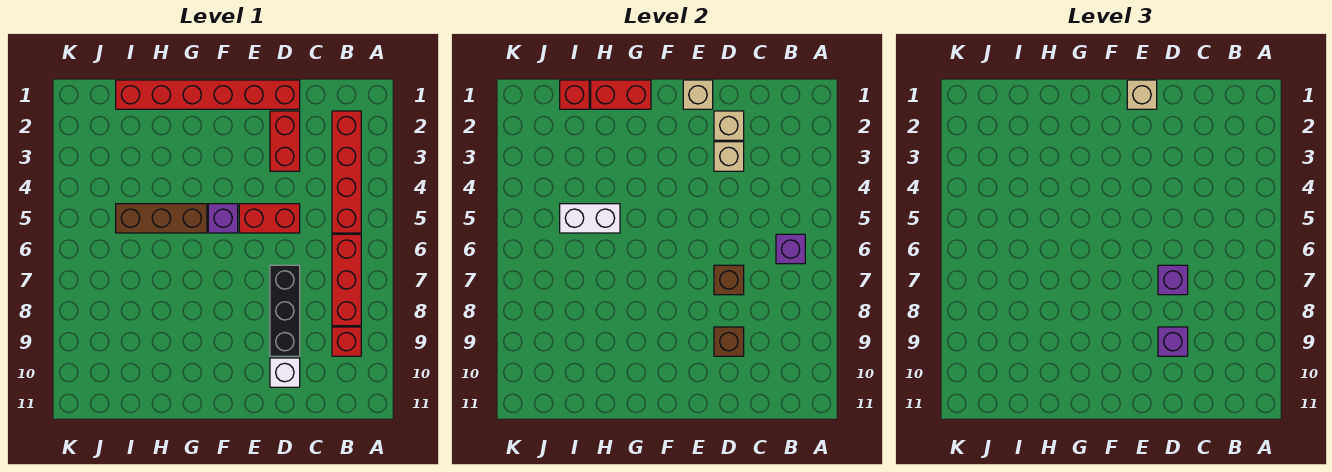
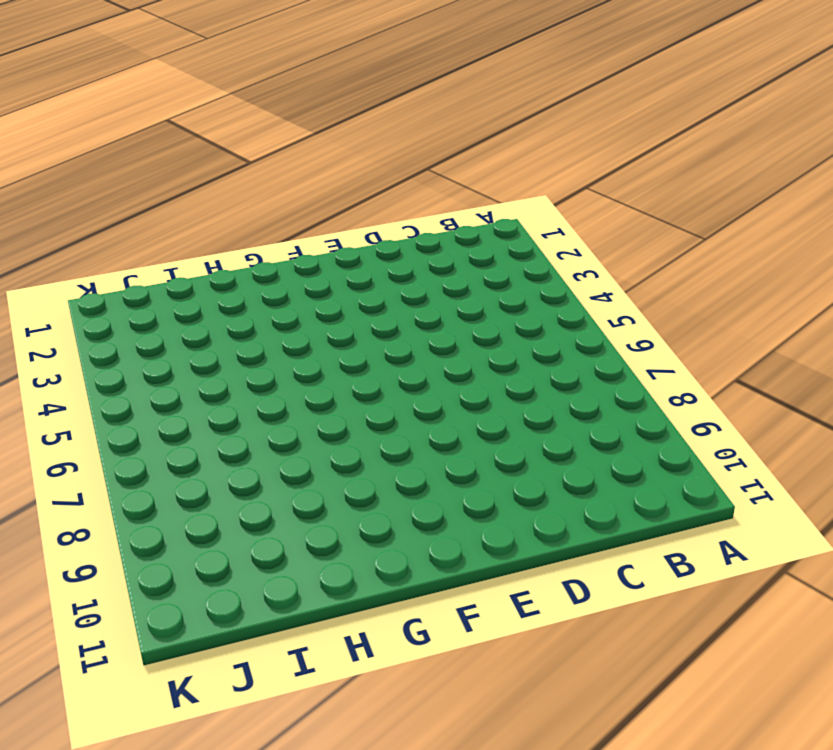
none -> red 1x4 brick [332,111,361,233]
none -> red 1x3 brick [332,234,361,326]
none -> red 1x1 brick [332,327,361,356]

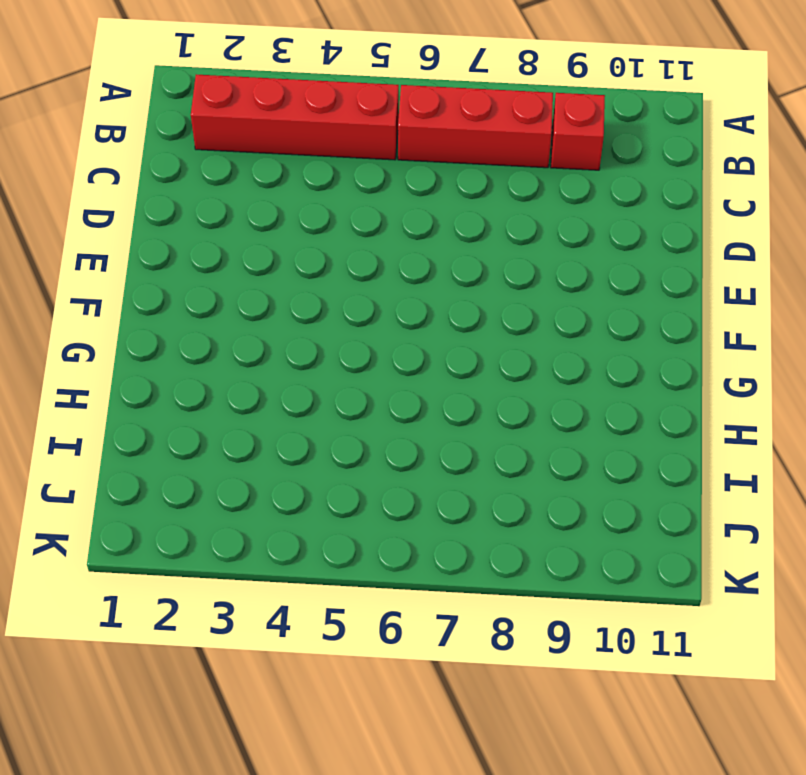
none -> red 1x6 brick [116,80,300,109]
none -> red 1x2 brick [270,111,300,171]
none -> red 1x2 brick [239,204,300,233]

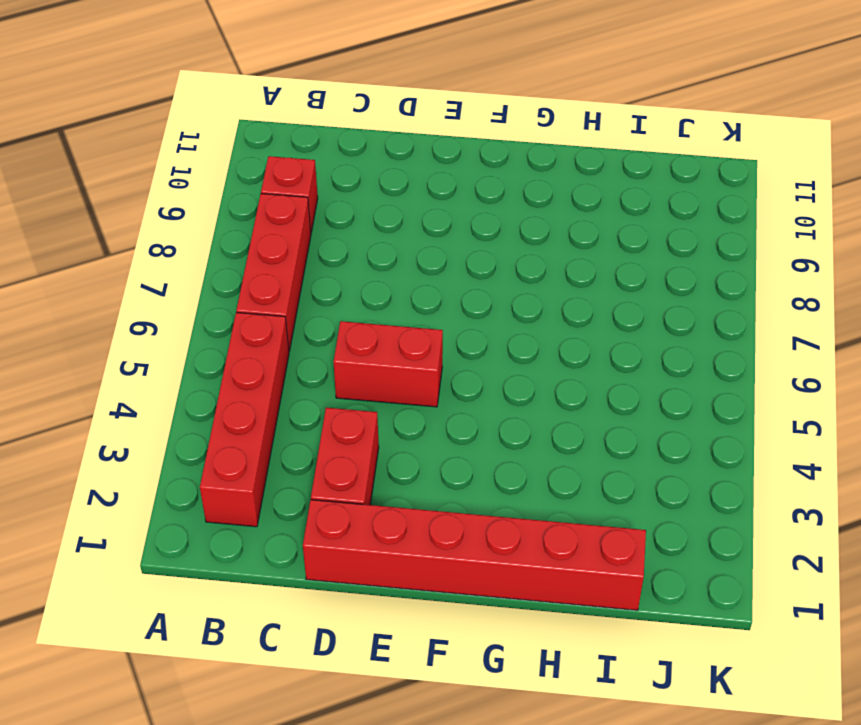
none -> black 1x3 brick [270,265,300,356]
none -> white 1x1 brick [270,358,300,387]
none -> purple 1x1 brick [208,204,238,233]

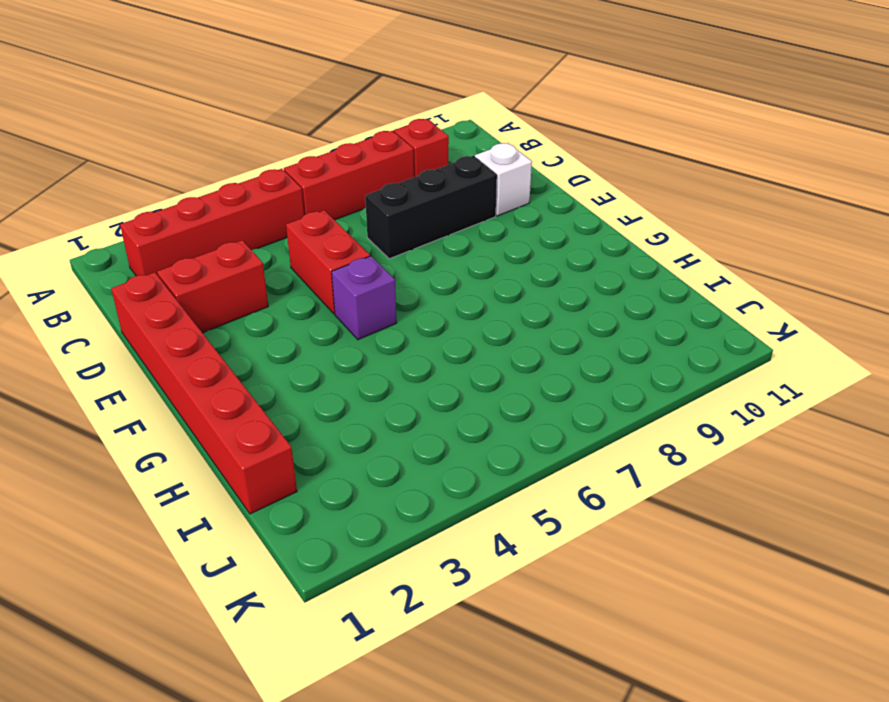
none -> brown 1x3 brick [116,204,207,233]
none -> purple 1x1 brick [776,234,805,264]
none -> tan 1x1 brick [714,111,744,140]

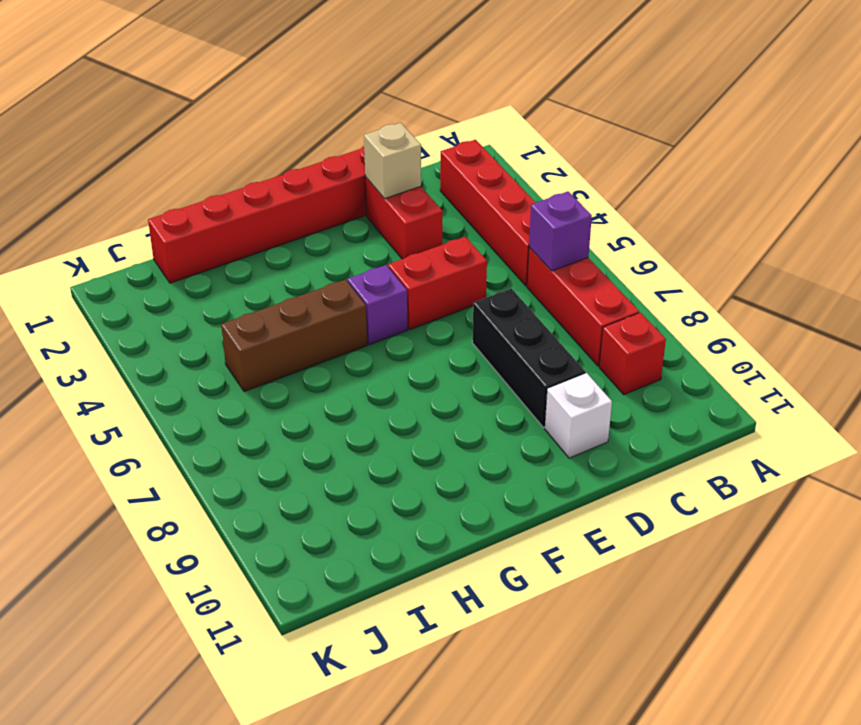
none -> tan 1x1 brick [714,142,744,171]
none -> brown 1x1 brick [714,265,744,295]
none -> brown 1x1 brick [714,327,744,356]

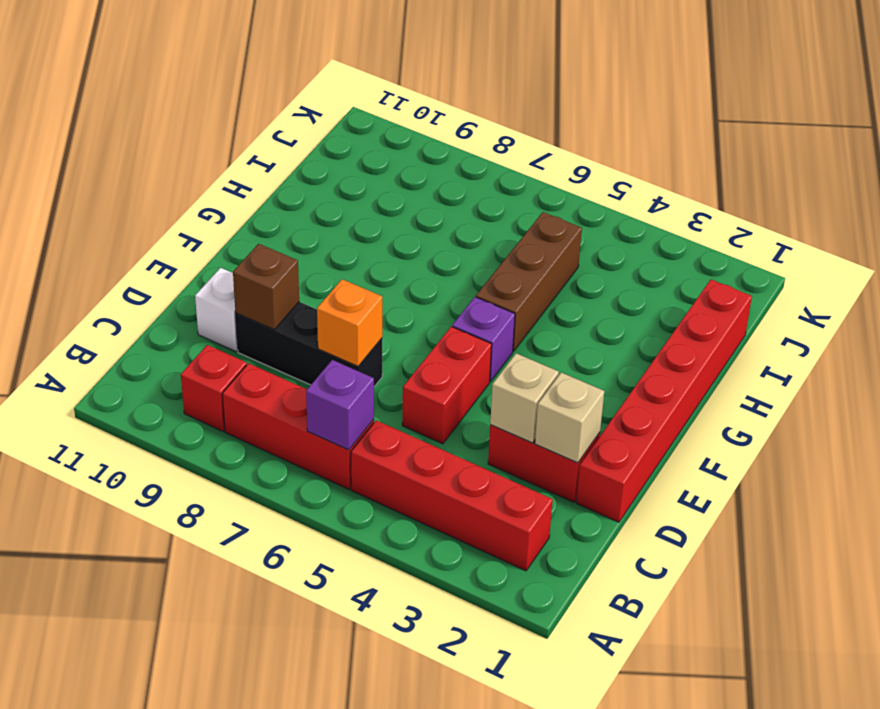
orange 1x1 brick [317,279,382,366] -> brown 1x1 brick [714,265,744,295]
none -> tan 1x1 brick [683,80,713,109]
none -> red 1x2 brick [591,80,651,109]
none -> white 1x2 brick [560,204,620,233]

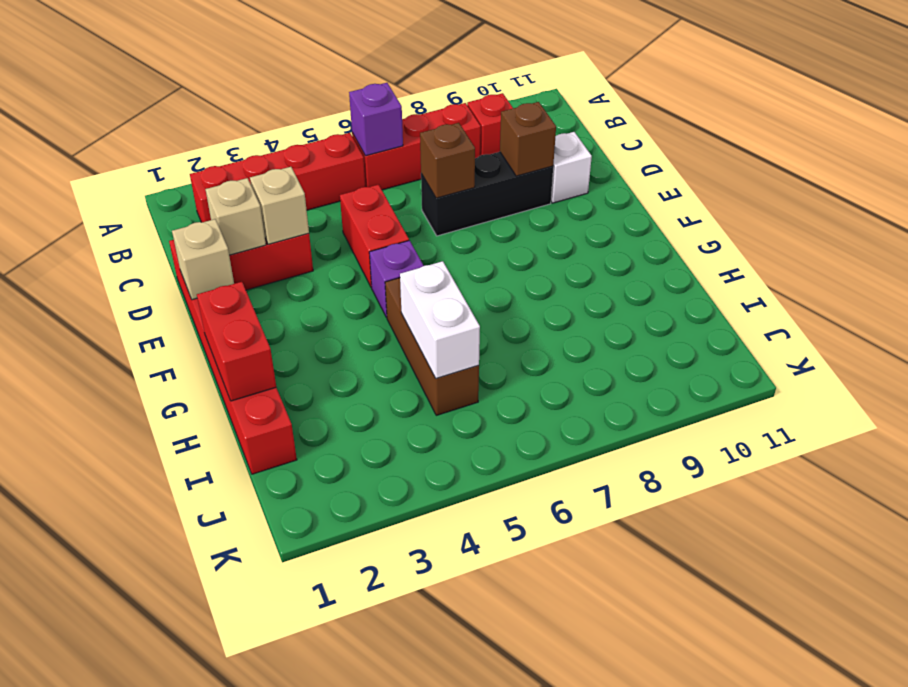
none -> red 1x1 brick [560,80,589,109]
none -> purple 1x1 brick [1158,265,1188,295]
none -> purple 1x1 brick [1158,327,1188,356]

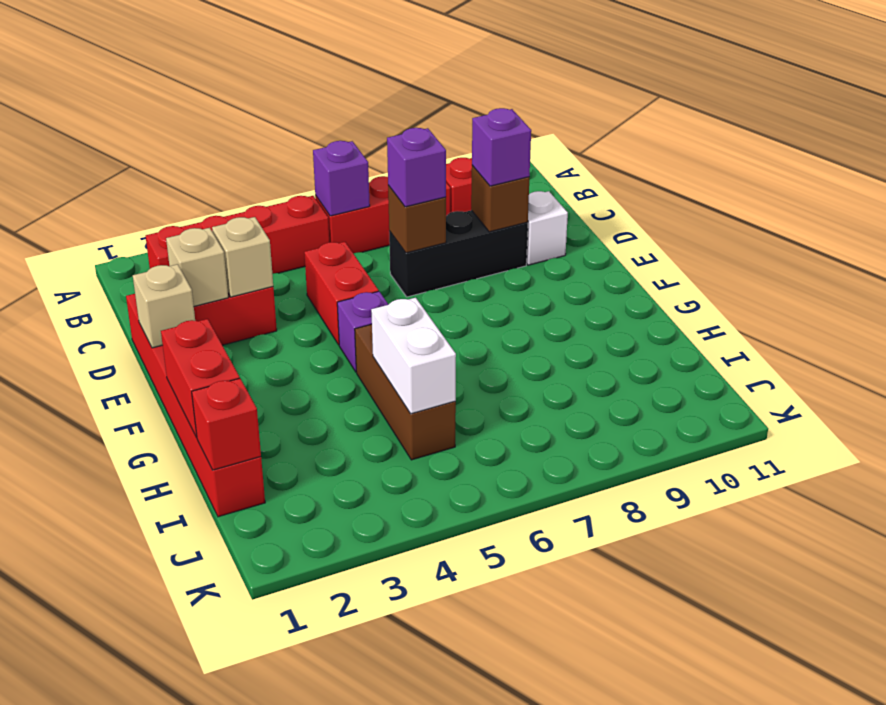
none -> tan 1x1 brick [1127,80,1157,109]

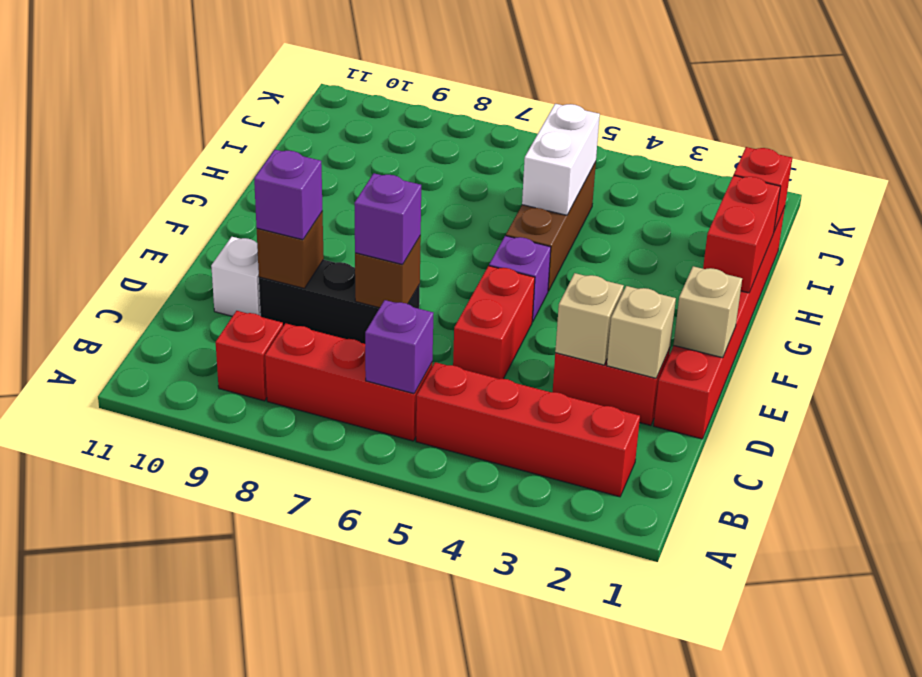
none -> tan 1x1 brick [1127,80,1157,109]

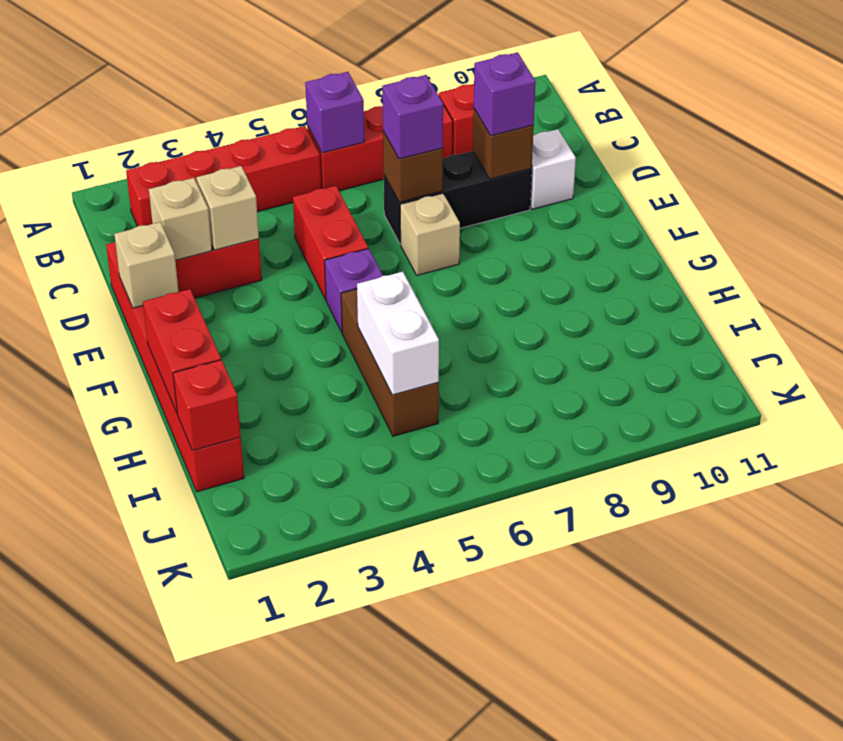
tan 1x1 brick [400,193,460,275] -> tan 1x1 brick moved to [1127,80,1157,109]

